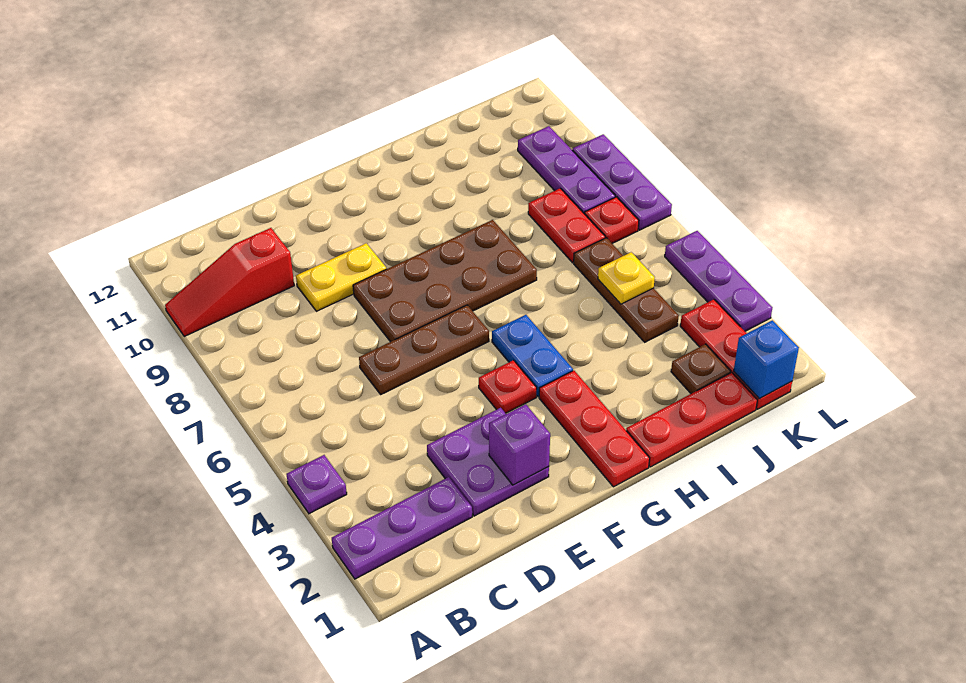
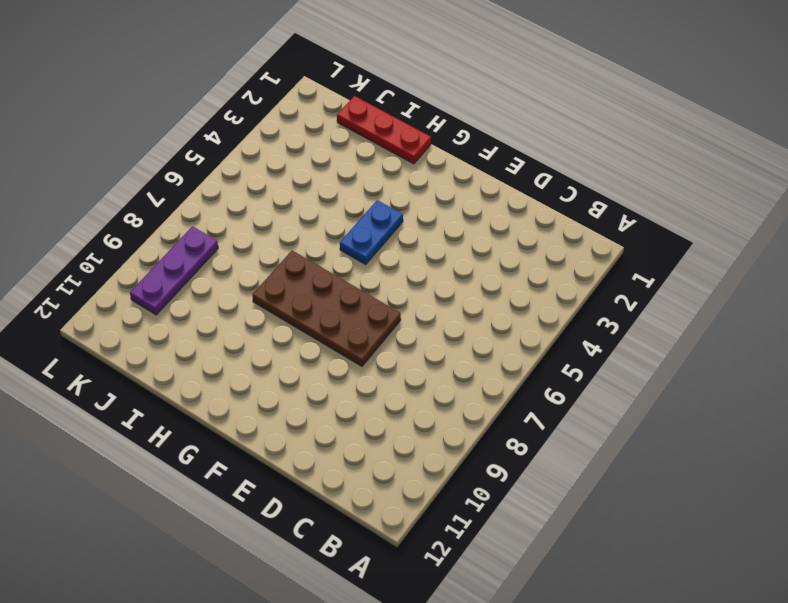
none -> purple 1x3 plate [332,477,472,579]
none -> purple 1x1 plate [286,455,347,514]
none -> red 1x3 slope [165,228,294,336]

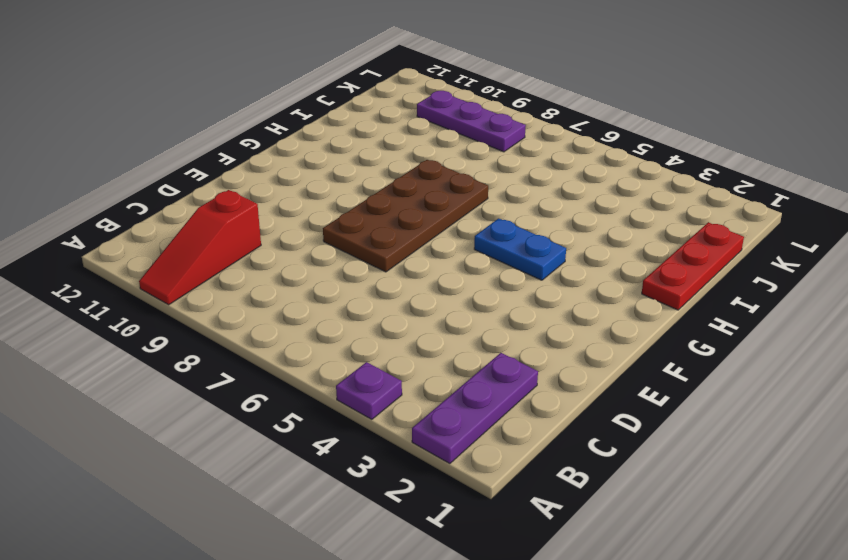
none -> purple 2x2 plate [427,408,549,516]
none -> brown 1x3 plate [359,305,489,394]
none -> yellow 1x2 plate [296,243,386,311]

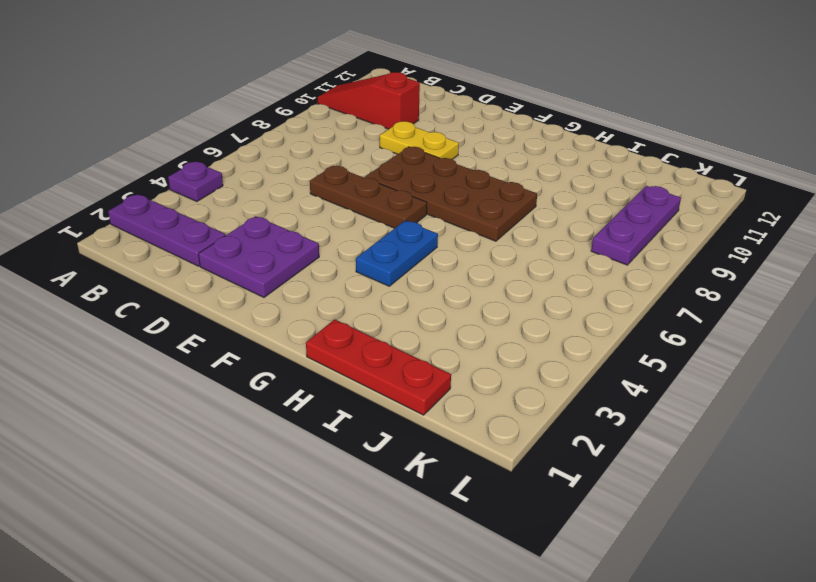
none -> red 1x1 plate [479,360,537,413]
none -> red 1x3 plate [539,371,650,487]
none -> brown 1x1 plate [671,344,731,394]

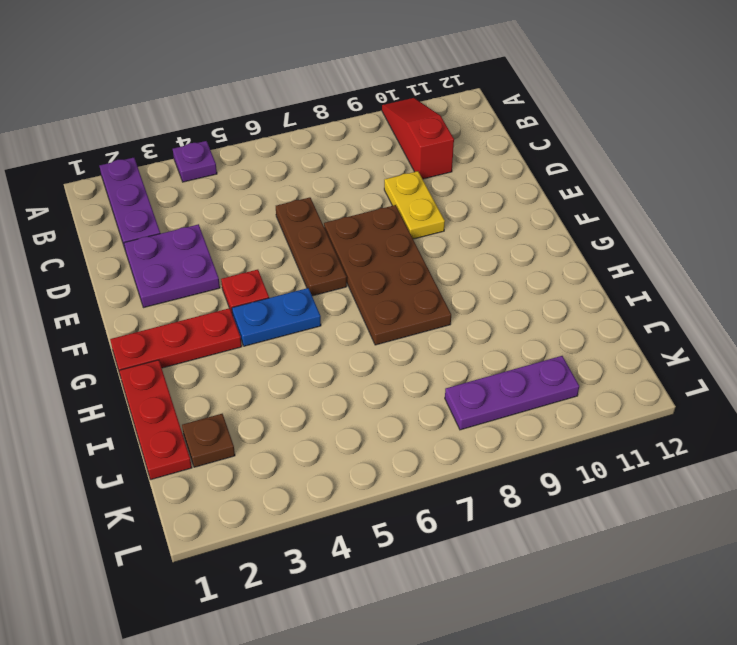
none -> brown 1x3 plate [574,238,679,342]
none -> red 1x2 plate [528,188,605,263]
none -> red 1x3 plate [680,299,792,409]

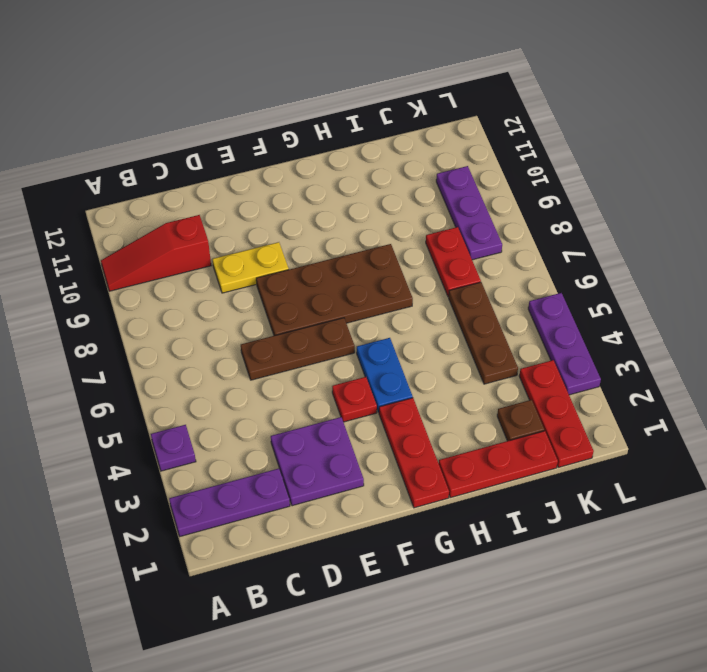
none -> red 1x1 plate [585,197,639,243]
none -> purple 1x3 plate [572,134,672,230]
none -> purple 1x1 brick [489,404,550,485]

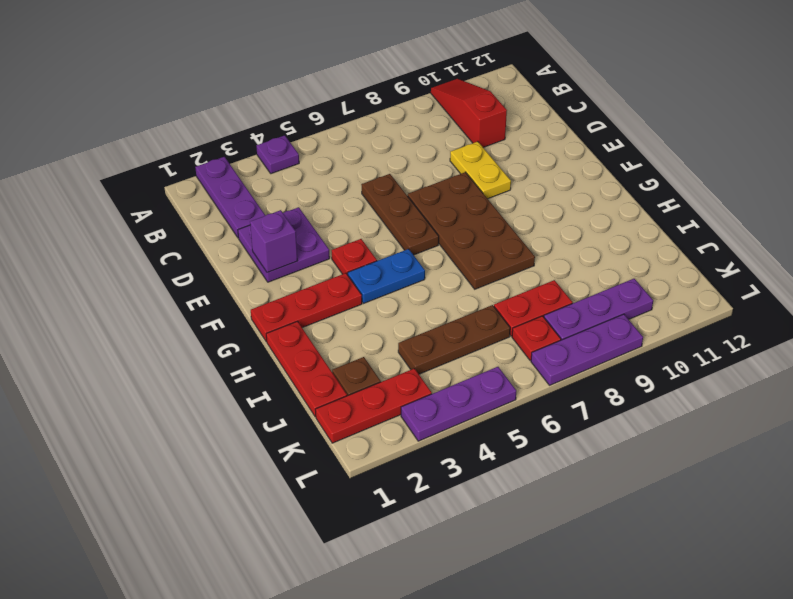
none -> yellow 1x1 plate [598,252,655,304]
none -> blue 1x1 brick [734,320,799,399]

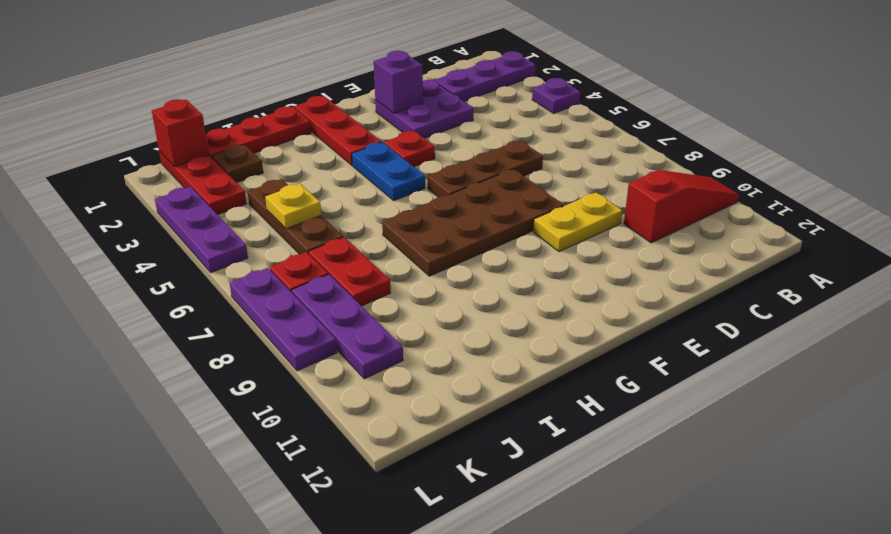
red 1x1 brick [152,99,209,167] -> blue 1x1 brick [734,320,799,399]

